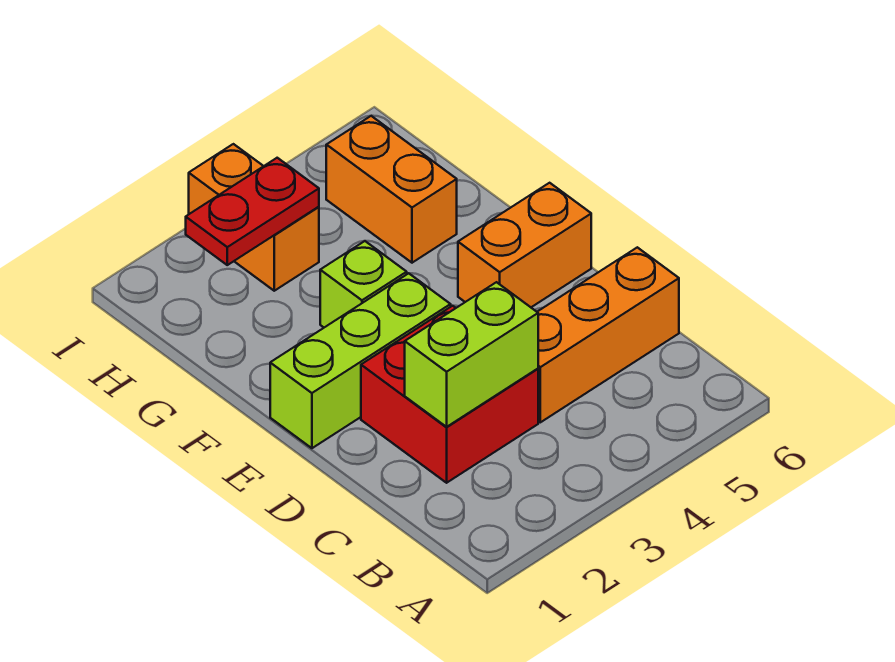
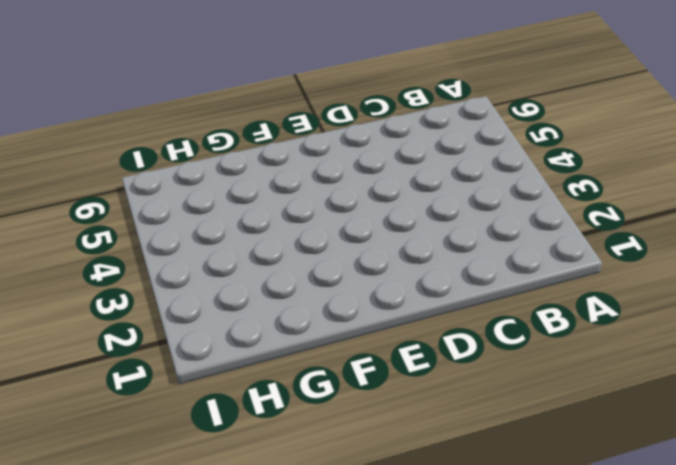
none -> red 2x2 brick [361,306,538,483]
none -> orange 1x3 brick [538,247,679,422]

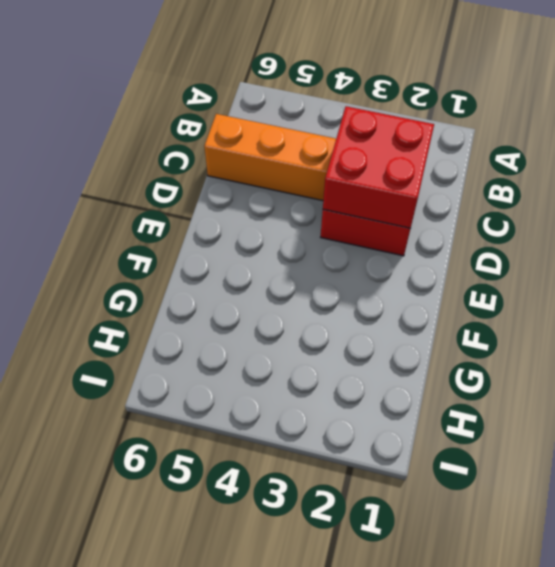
red 2x2 brick [323,106,434,228] -> lime 1x2 brick [405,282,538,427]
none -> lime 1x3 brick [270,273,451,448]
none -> orange 1x2 brick [458,183,591,307]

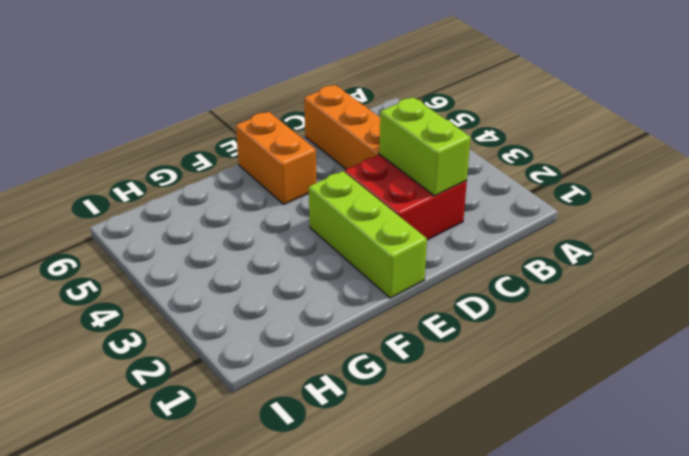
none -> lime 1x1 brick [320,241,407,327]
none -> orange 1x2 brick [326,116,457,263]

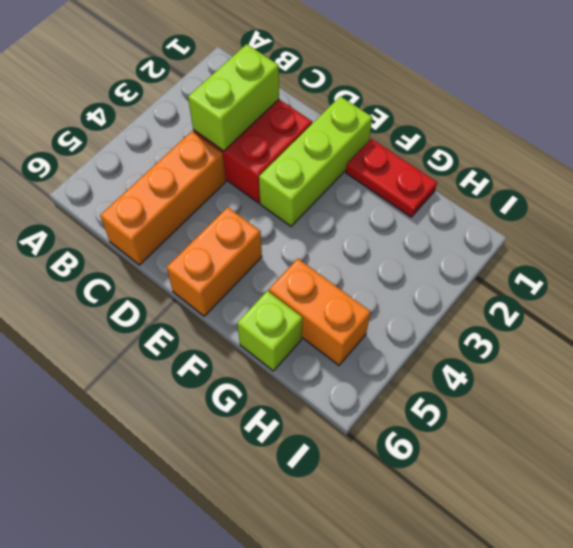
red 1x2 plate [346,139,437,217] -> red 1x2 plate turned to [186,158,319,265]
lime 1x1 brick [237,291,302,371] -> lime 1x1 brick moved to [320,241,407,327]
none -> orange 1x2 brick [189,144,319,291]

